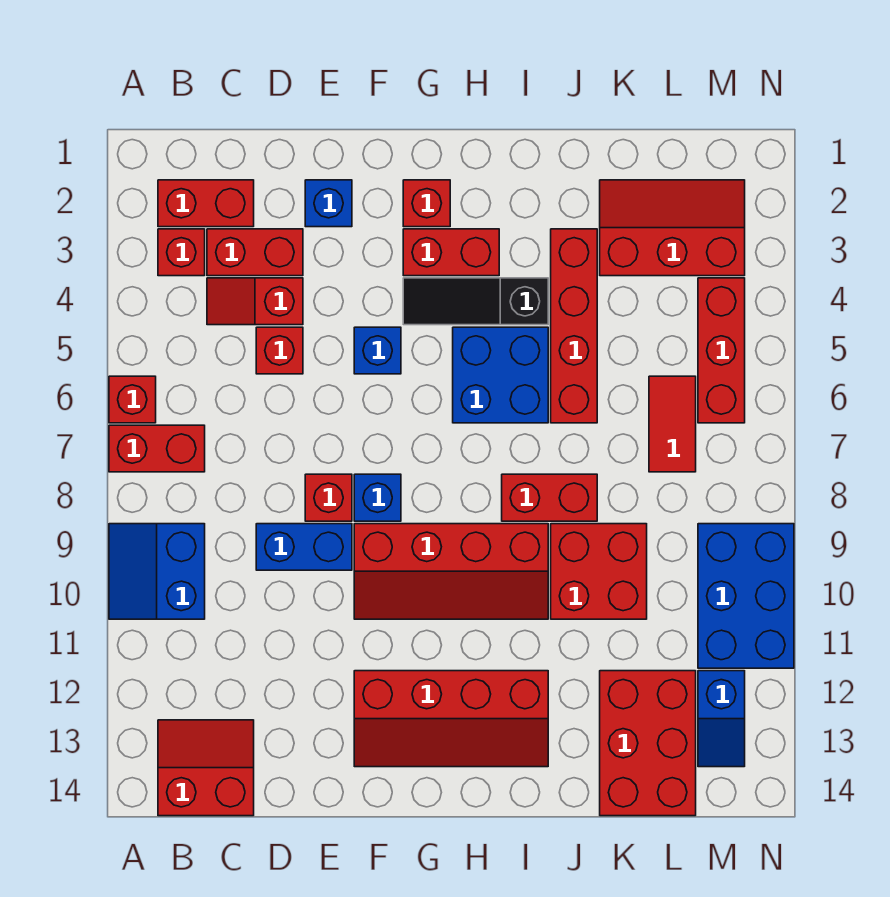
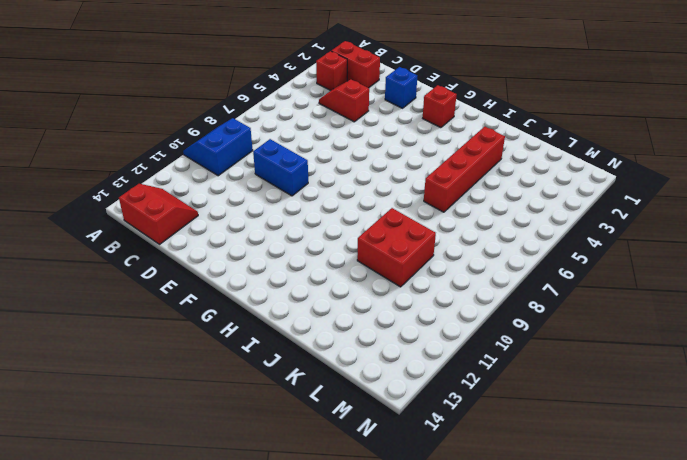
none -> red 1x1 brick [109,376,156,423]
none -> red 1x2 brick [109,425,205,472]
none -> red 1x2 brick [207,229,303,276]

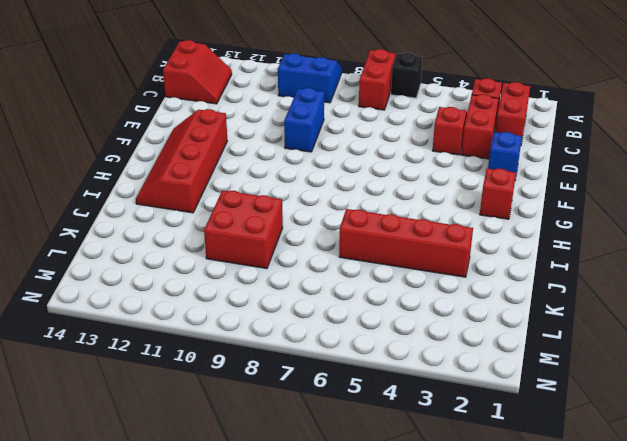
black 1x1 brick [391,53,423,98] -> red 1x1 brick [109,376,156,423]
none -> red 1x1 brick [256,327,303,374]
none -> red 1x1 brick [305,474,352,521]
none -> blue 1x1 brick [354,327,401,374]

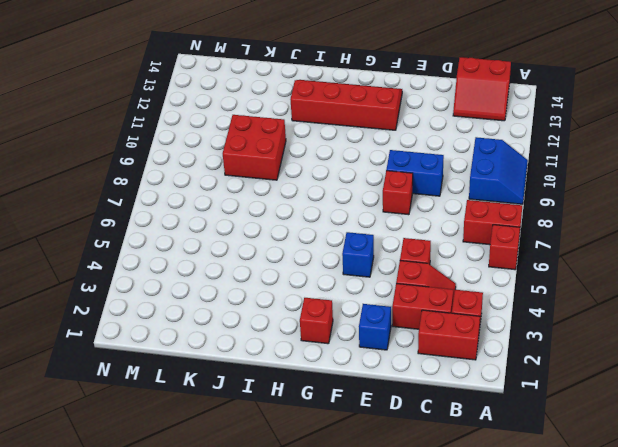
none -> blue 1x1 brick [354,474,401,521]
none -> red 2x4 slope [354,524,548,619]
none -> red 1x2 brick [403,229,499,276]

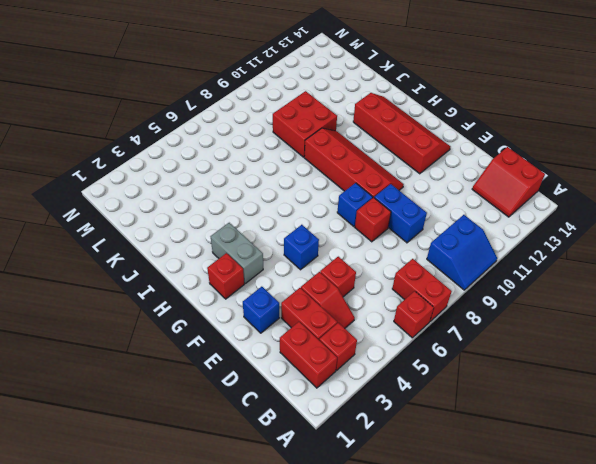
grey 1x2 brick [211,223,263,283] -> red 1x2 brick [403,229,499,276]
none -> black 1x3 slope [403,278,548,325]
none -> blue 2x2 brick [453,327,548,423]
none -> red 1x2 brick [502,474,597,521]

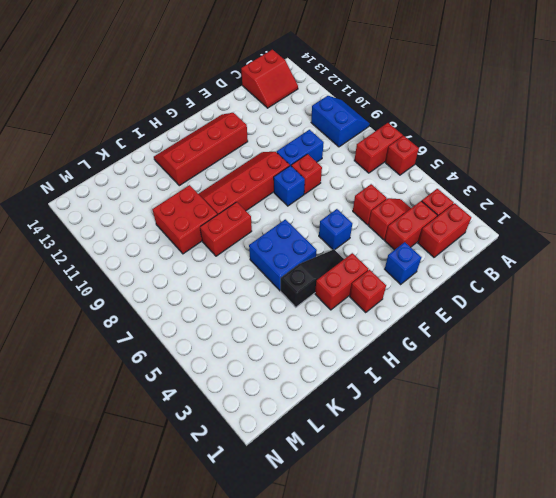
none -> red 1x4 brick [551,229,597,423]
none -> red 2x3 slope [600,180,745,276]
none -> red 2x3 brick [600,671,696,816]

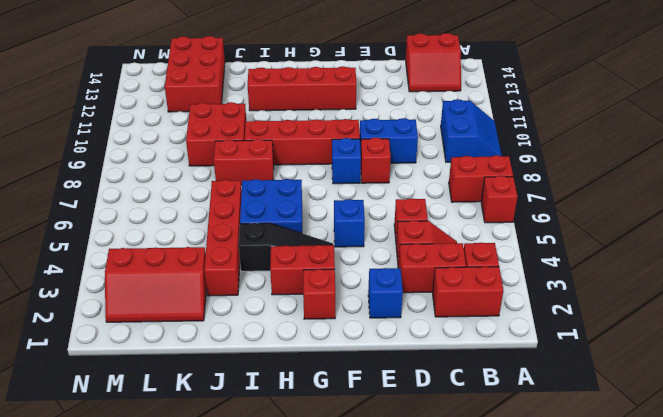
none -> red 1x2 tile [649,376,696,472]
none -> red 1x3 brick [698,278,745,423]
none -> blue 2x3 brick [698,524,794,668]

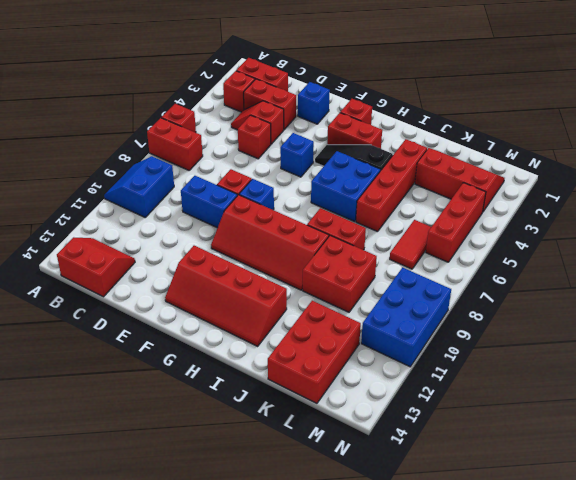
none -> blue 1x2 slope [698,671,745,767]

